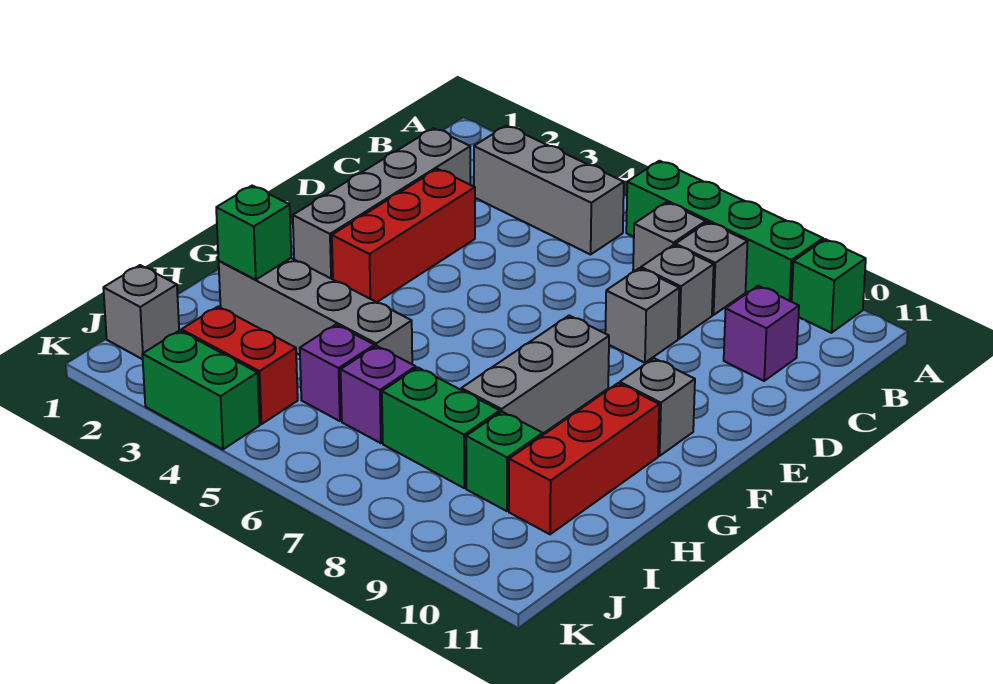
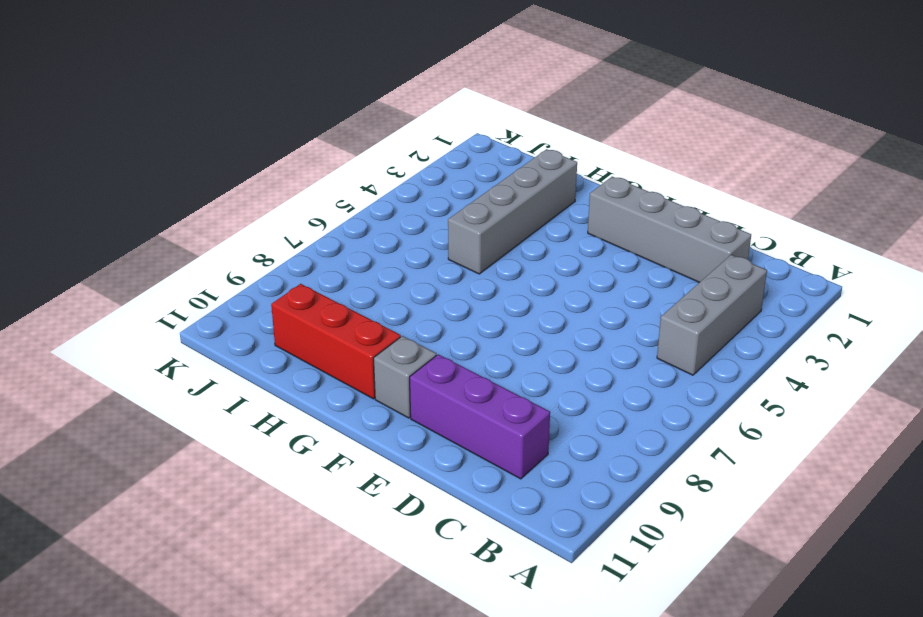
purple 1x3 brick [410,354,550,479] -> purple 1x1 brick [724,286,799,381]
none -> green 1x4 brick [626,161,823,302]
none -> green 1x1 brick [792,239,866,333]
none -> grey 1x1 brick [633,202,706,272]

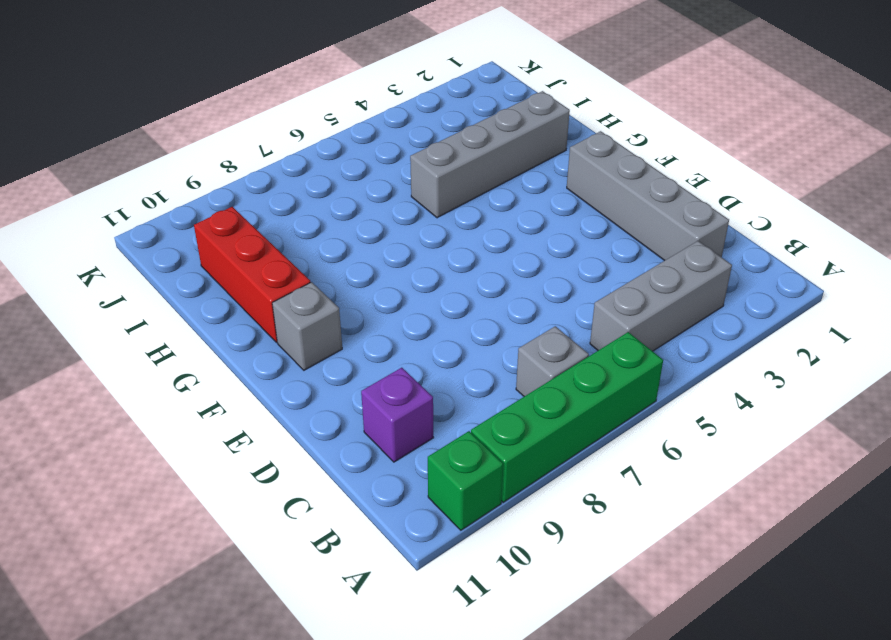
none -> grey 1x1 brick [675,222,748,315]
none -> grey 1x1 brick [641,245,714,339]
none -> red 1x3 brick [332,169,475,302]

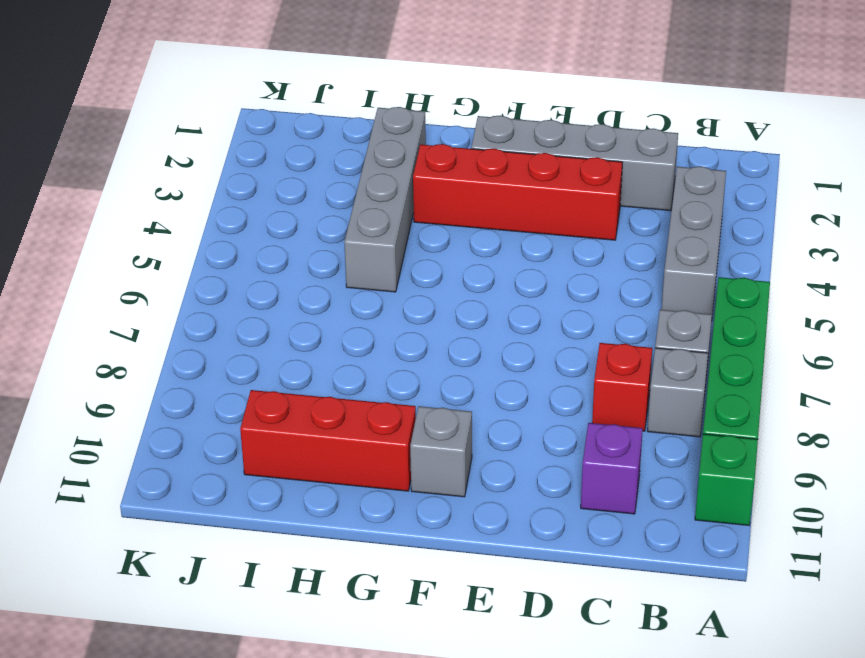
red 1x1 brick [592,343,652,431] -> grey 1x1 brick [641,245,714,339]
red 1x4 brick [413,144,622,240] -> red 1x3 brick [332,169,475,302]
none -> grey 1x1 brick [605,268,679,363]
none -> grey 1x3 brick [461,316,609,433]
none -> purple 1x1 brick [300,325,375,421]

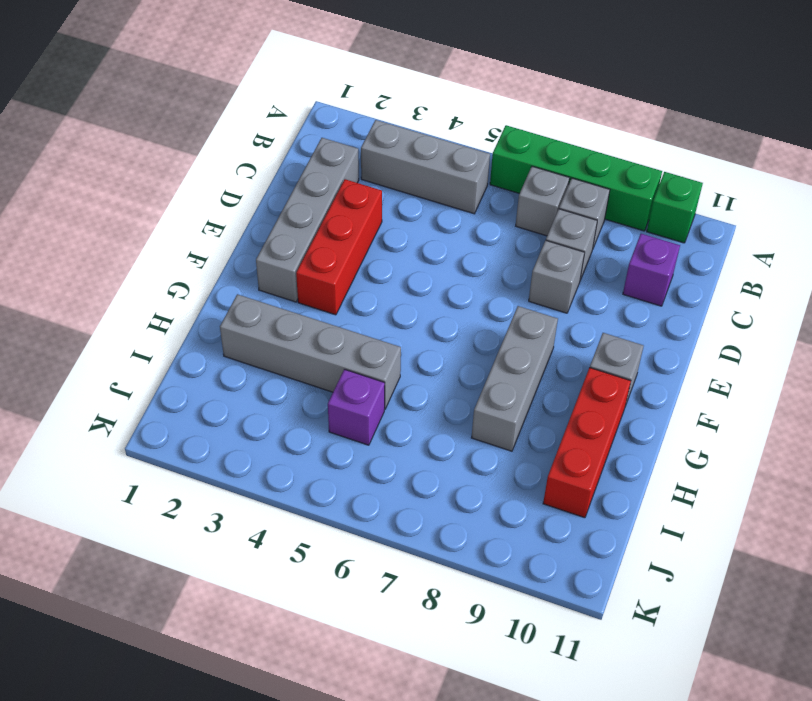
none -> purple 1x1 brick [341,346,416,443]
none -> green 1x2 brick [382,368,500,488]
none -> green 1x1 brick [466,412,543,511]

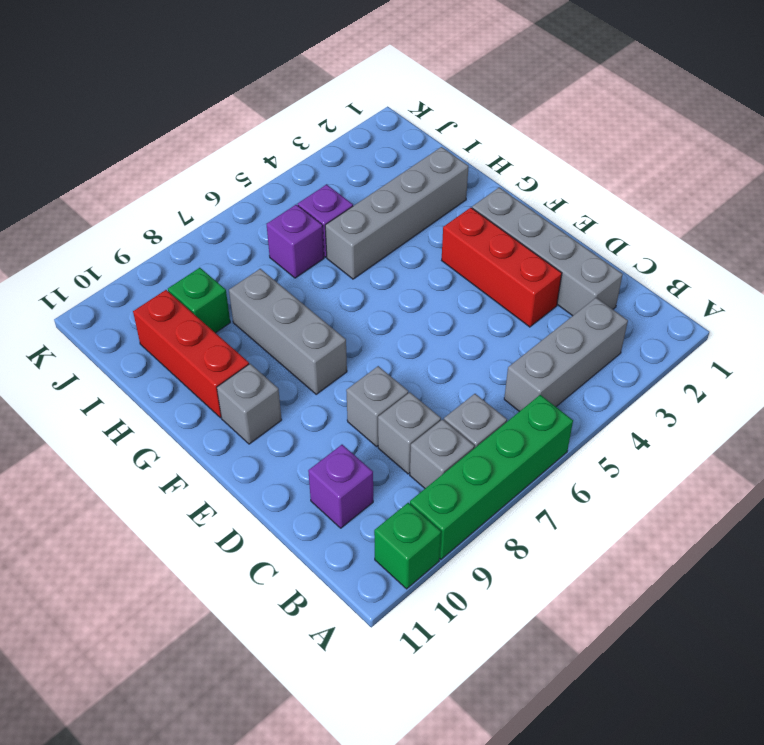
none -> green 1x2 brick [382,368,500,488]
none -> grey 1x1 brick [103,265,179,359]
none -> red 1x2 brick [181,307,298,424]

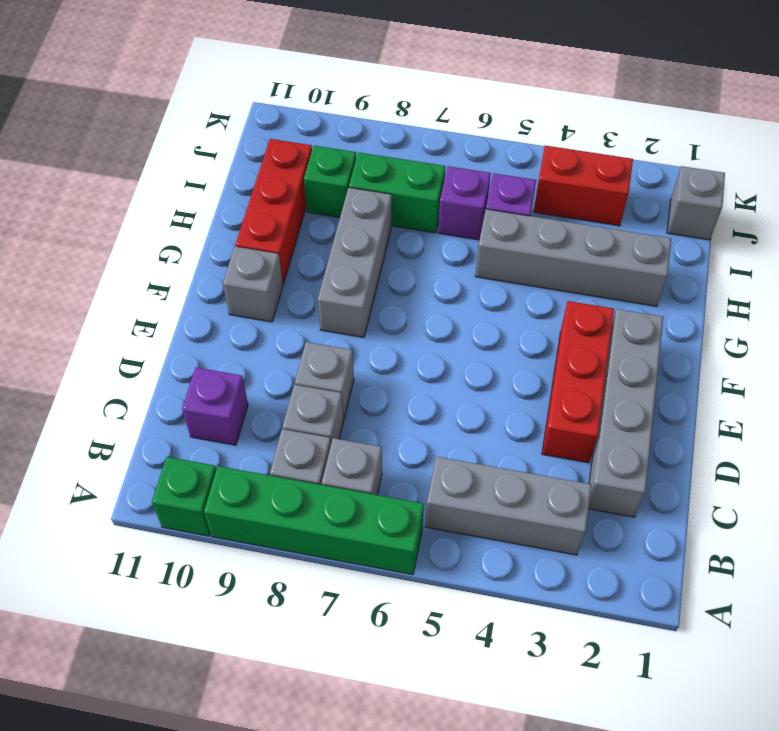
none -> green 1x2 brick [142,330,260,449]
none -> green 1x1 brick [216,186,291,280]

